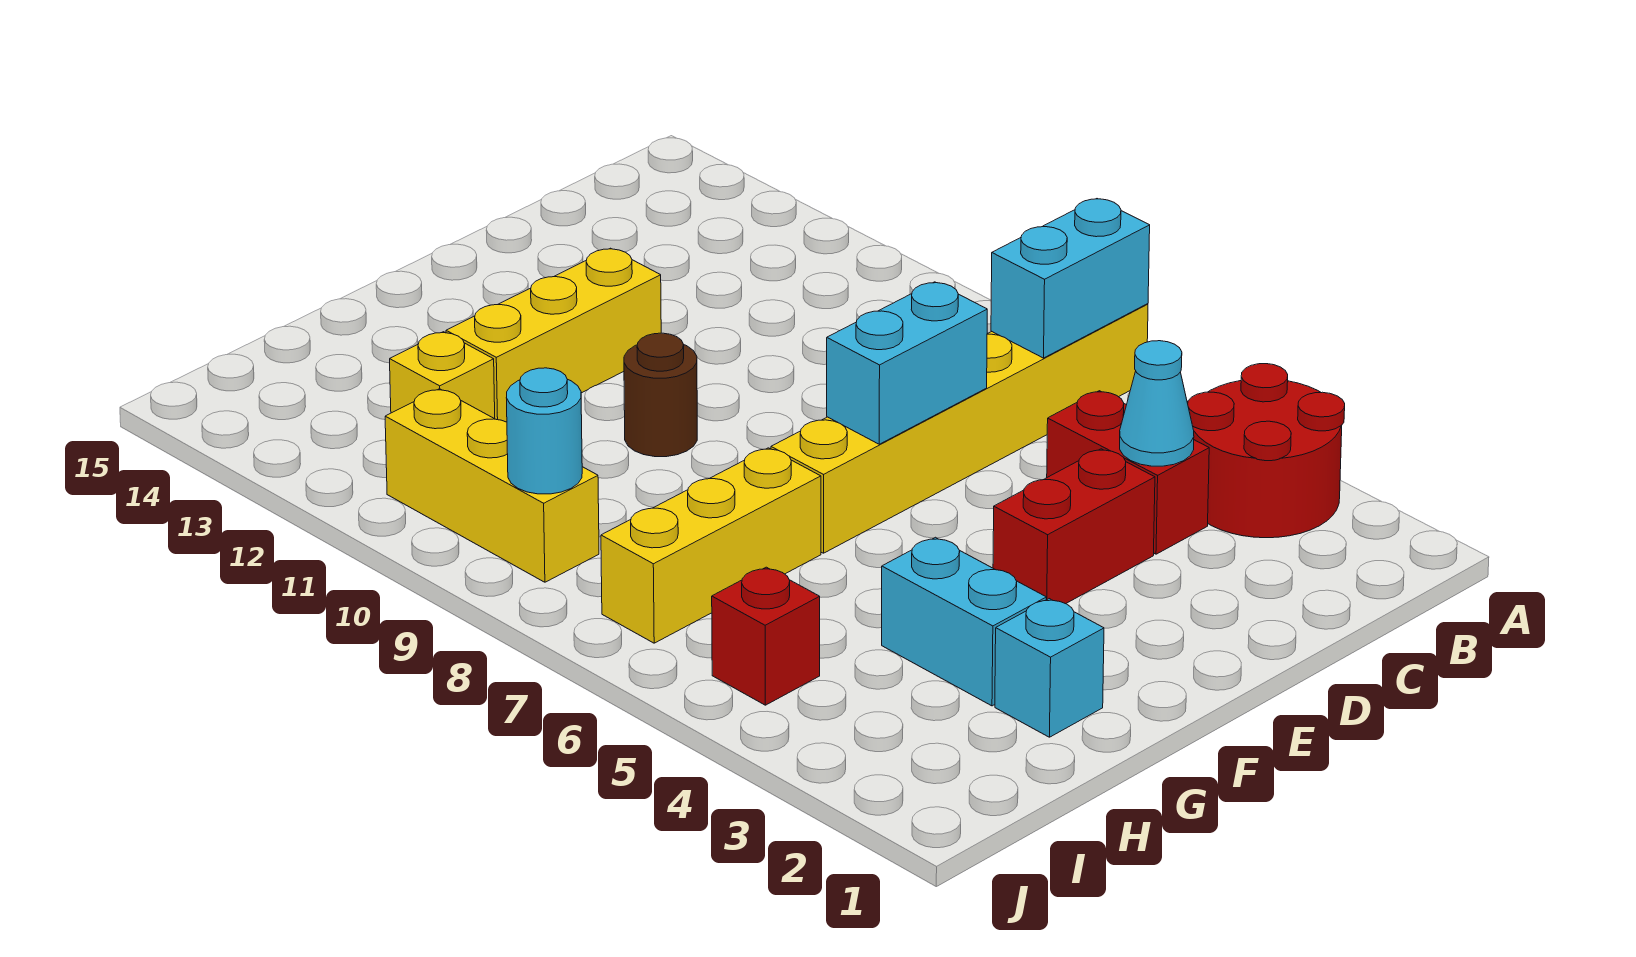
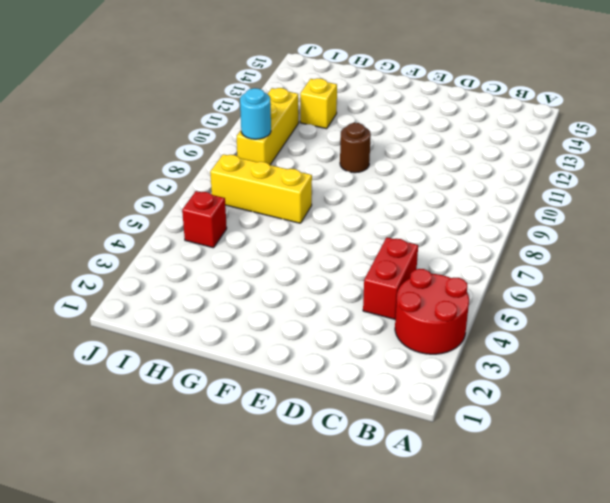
none -> yellow 1x6 brick [771,304,1148,553]
none -> red 1x2 brick [993,449,1155,604]
none -> yellow 1x3 brick [446,248,661,422]

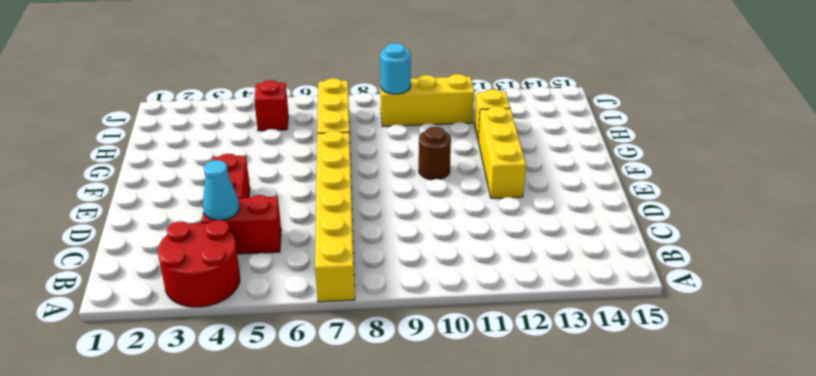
none -> cyan 1x1 brick [995,599,1104,737]
none -> cyan 1x2 brick [882,537,1046,706]
none -> cyan 1x2 brick [991,199,1150,358]

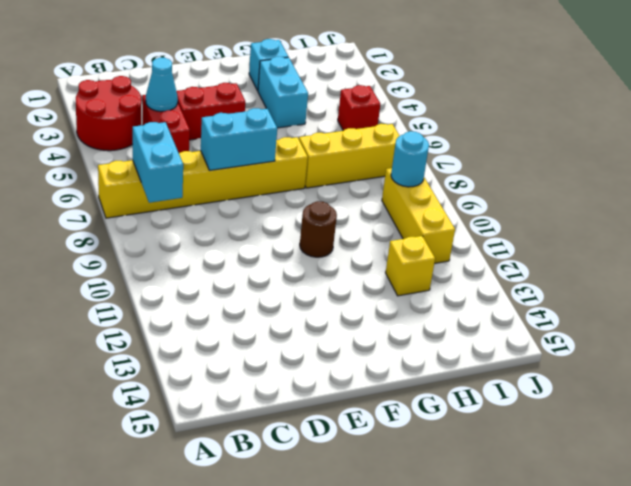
cyan 1x2 brick [133,122,183,203] -> cyan 1x2 brick turned to [991,199,1150,358]
none -> yellow 1x3 brick [446,248,661,422]

